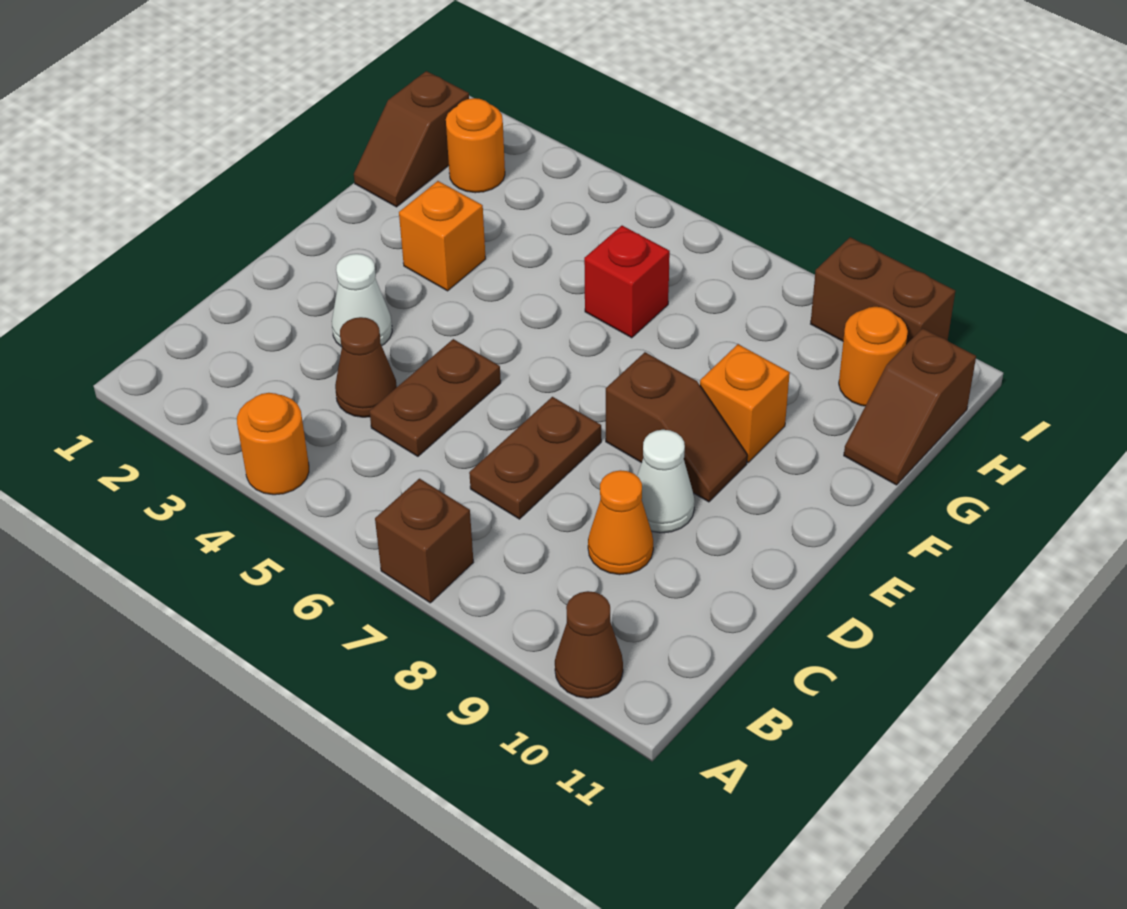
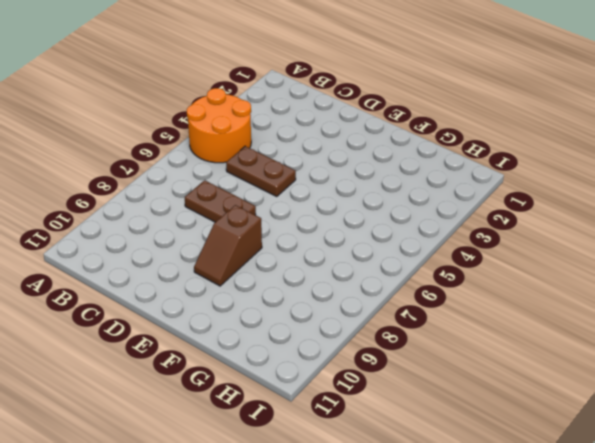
orange 2x2 round brick [187,88,251,163] -> orange 1x1 round brick [237,393,309,495]
none -> brown 1x1 brick [375,479,474,603]
none -> brown 1x1 cone [555,591,623,698]
none -> brown 1x1 cone [335,317,397,417]

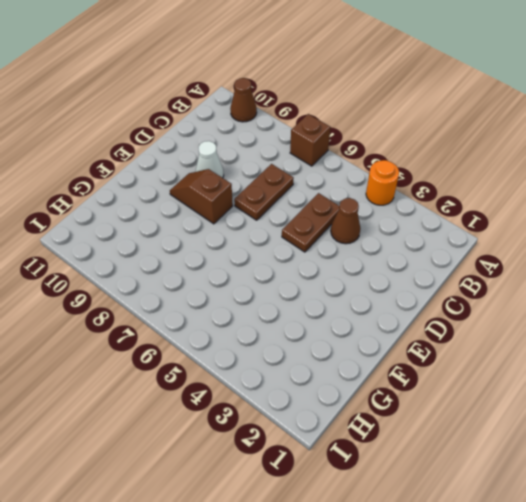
none -> orange 1x1 cone [588,470,653,575]
none -> white 1x1 cone [332,254,392,347]
none -> orange 1x1 brick [399,181,486,291]

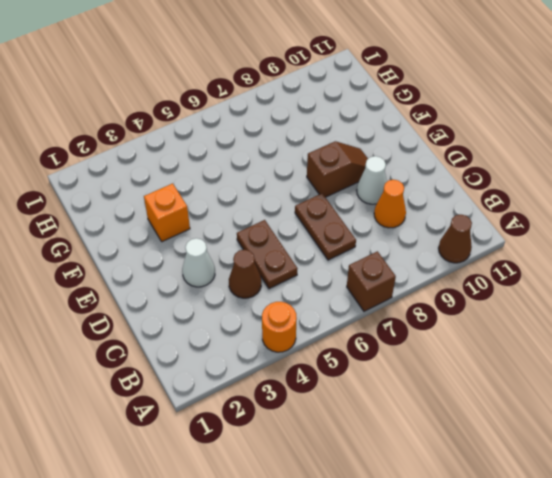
none -> orange 1x1 brick [700,344,790,462]
none -> brown 1x2 slope [354,71,469,207]
none -> red 1x1 brick [584,226,670,338]

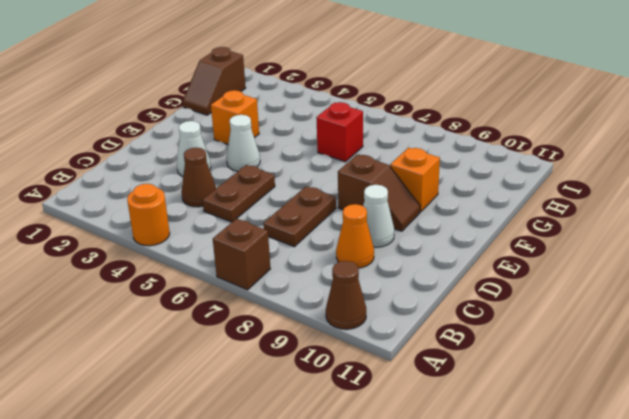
white 1x1 cone [226,115,260,171] -> none
none -> brown 1x2 slope [844,328,976,485]
none -> orange 1x1 round brick [446,98,505,193]
none -> orange 1x1 round brick [839,307,908,406]

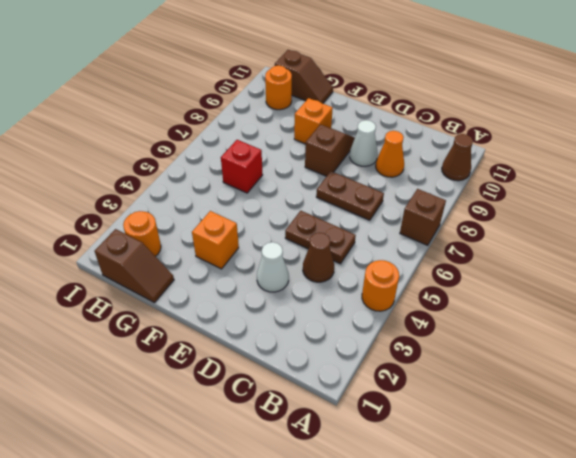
none -> brown 1x2 brick [811,237,955,344]

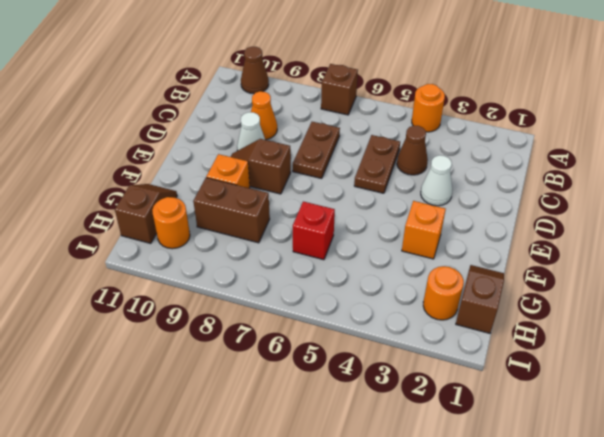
brown 1x2 brick [193,178,270,243] -> brown 1x2 brick moved to [811,237,955,344]

